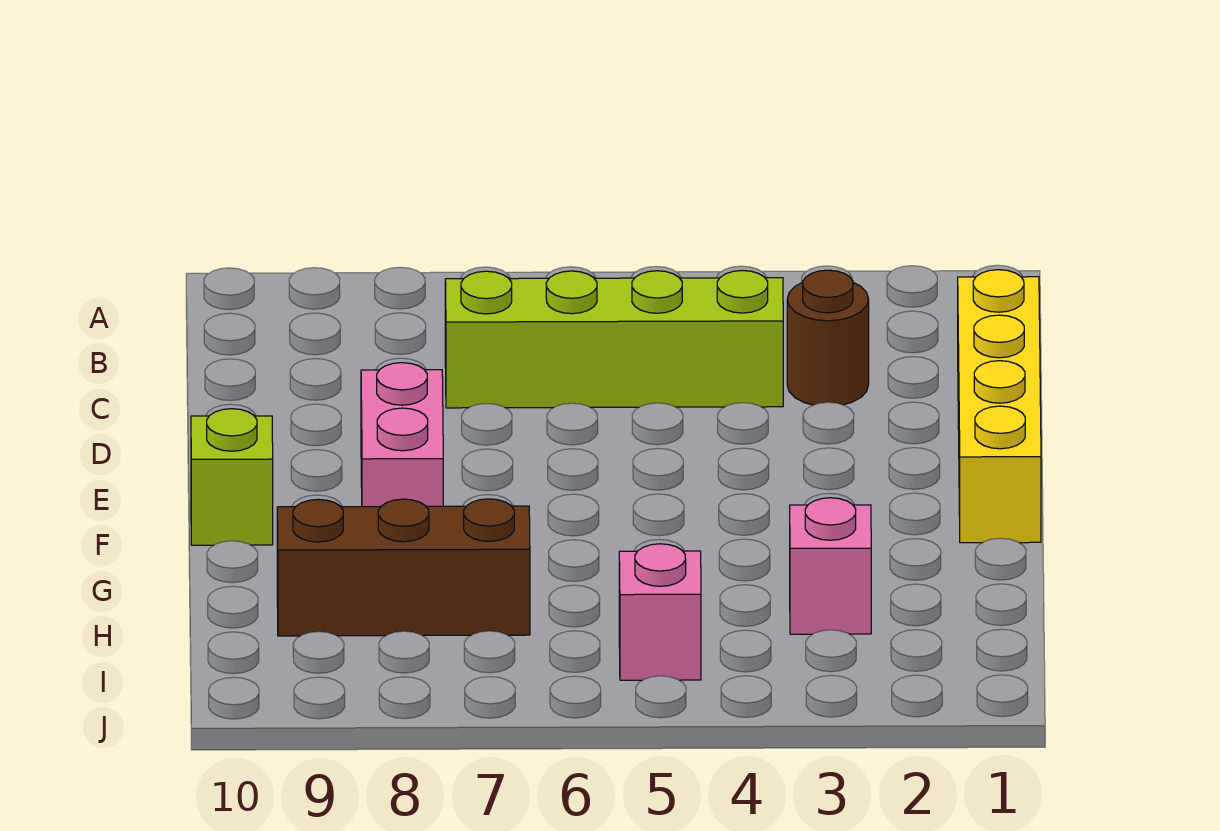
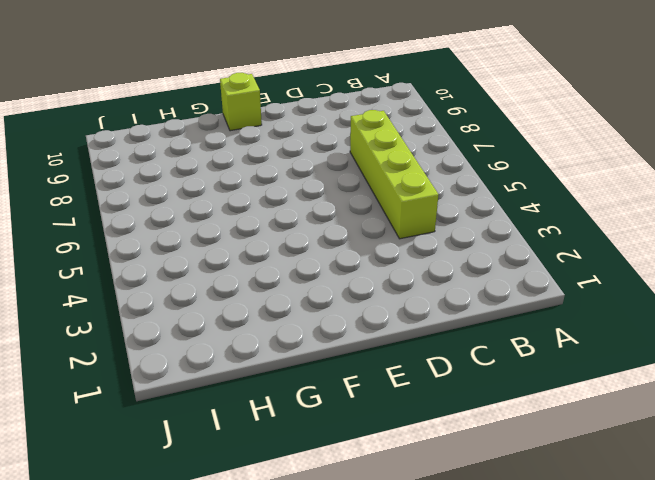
none -> yellow 1x4 brick [958,270,1041,543]
none -> brown 1x1 round brick [787,270,869,405]

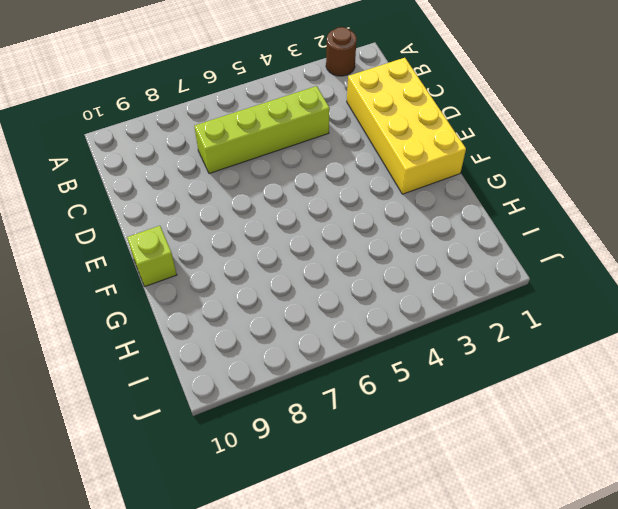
brown 1x1 round brick [326,27,357,76] -> brown 1x1 round brick moved to [787,270,869,405]
yellow 2x4 brick [347,58,466,194] -> yellow 1x4 brick [958,270,1041,543]
none -> pink 1x2 brick [361,363,443,507]
none -> pink 1x1 brick [790,498,871,634]

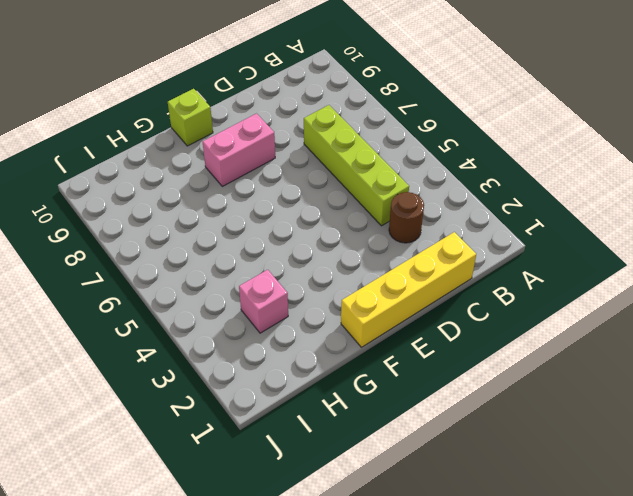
none -> brown 1x3 brick [277,499,530,636]
none -> pink 1x1 brick [619,544,701,680]

